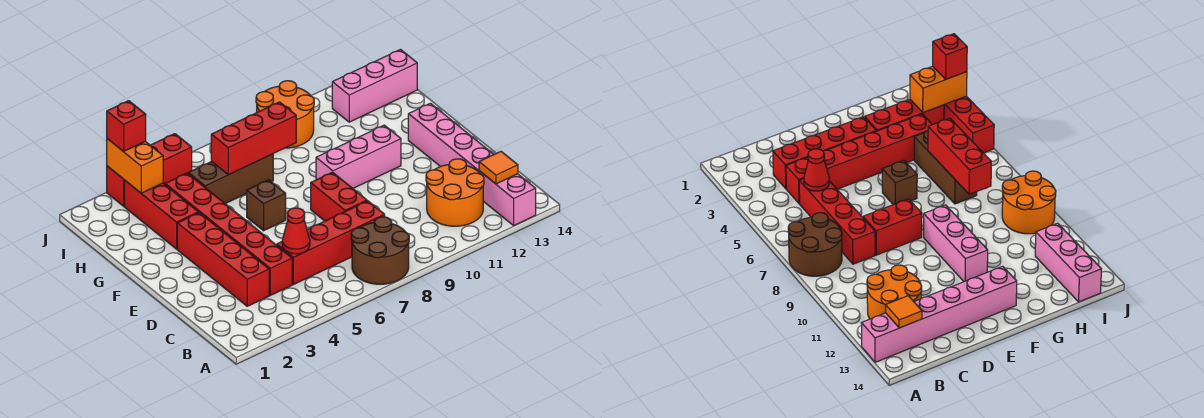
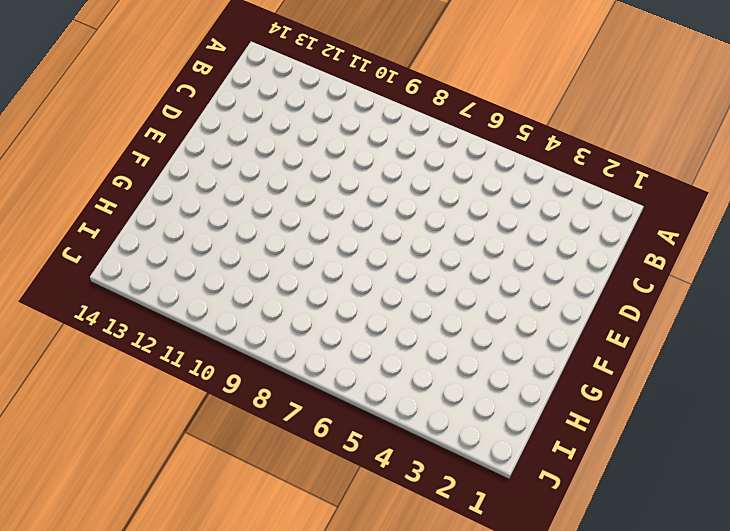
none -> brown 2x2 round brick [351,217,409,284]
none -> pink 1x6 brick [408,103,536,225]
none -> orange 2x2 round brick [426,159,484,226]

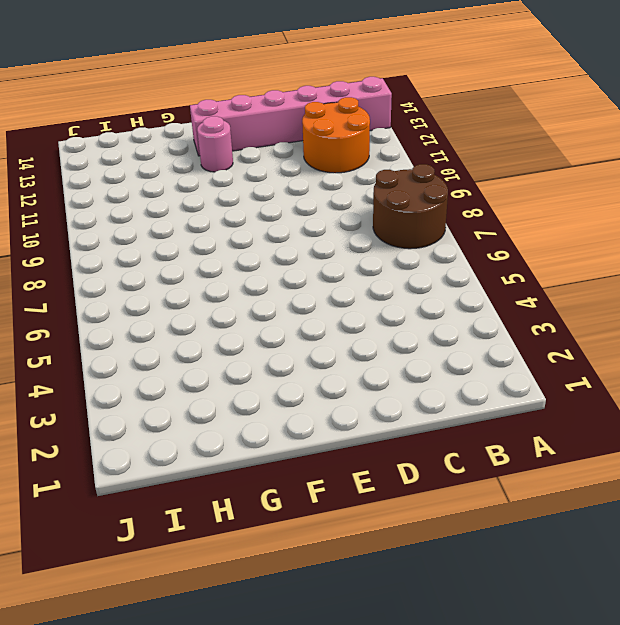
pink 1x1 round brick [197,116,233,172] -> none
none -> red 1x4 brick [177,213,269,306]
none -> red 1x6 brick [165,173,292,295]
none -> red 1x4 brick [277,201,385,285]

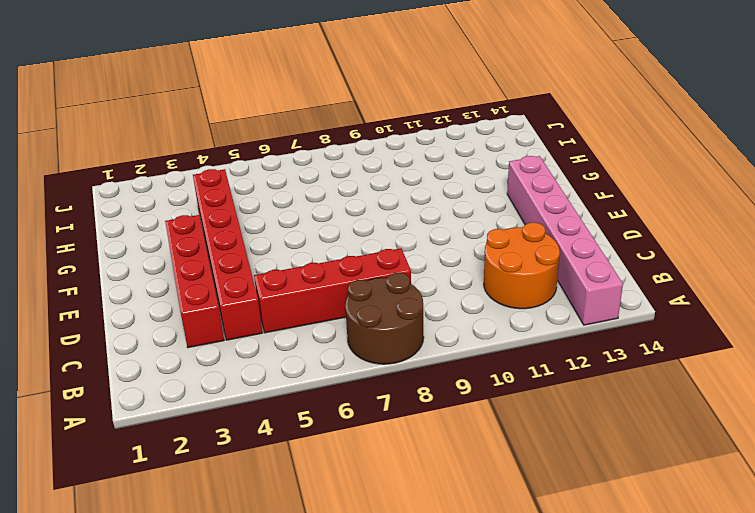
none -> red 1x2 brick [311,172,367,221]
none -> brown 1x1 brick [247,180,286,231]
none -> pink 1x3 brick [316,125,401,188]

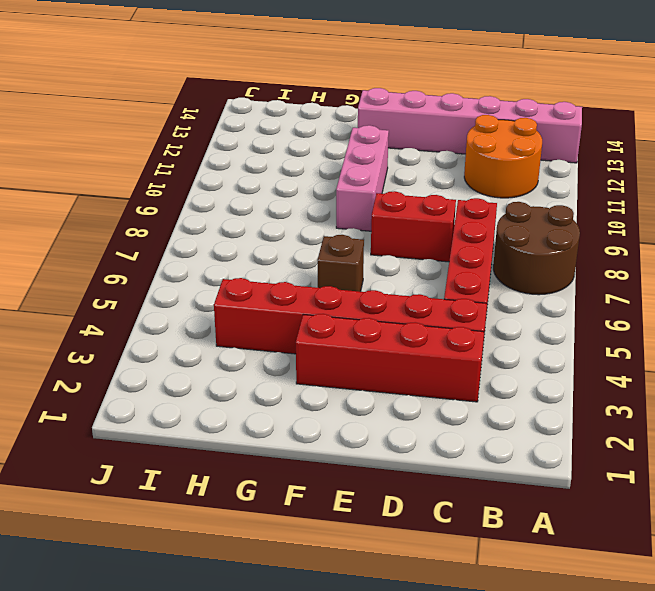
none -> red 1x3 brick [124,180,199,249]
none -> brown 1x3 brick [188,154,273,204]
none -> orange 2x2 round brick [256,81,314,148]

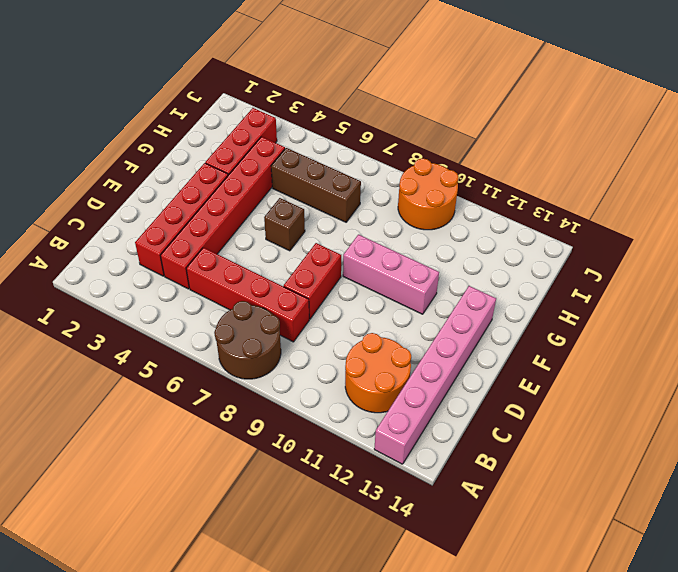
none -> pink 1x3 brick [332,50,417,122]
none -> red 1x3 brick [107,134,192,206]
none -> orange 1x1 tile [479,152,518,184]

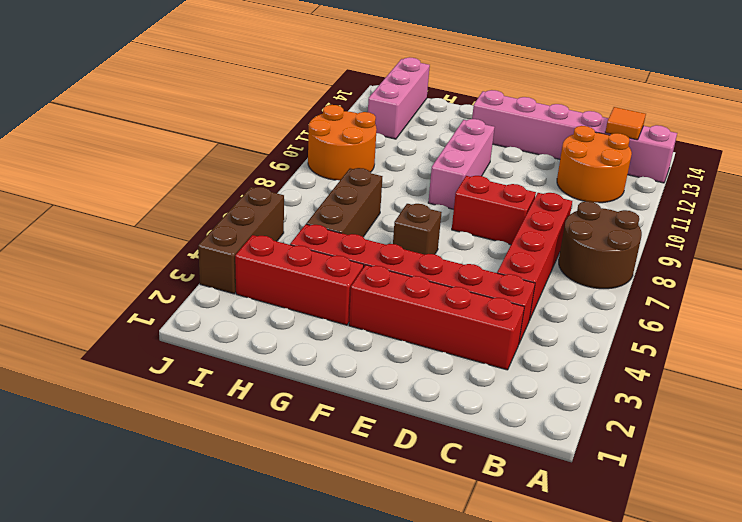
brown 1x3 brick [198,187,284,294] -> red 1x3 brick [107,134,192,206]
none -> red 1x1 cone [282,208,310,254]
none -> red 1x3 brick [211,102,296,175]
none -> orange 1x2 brick [107,139,163,193]

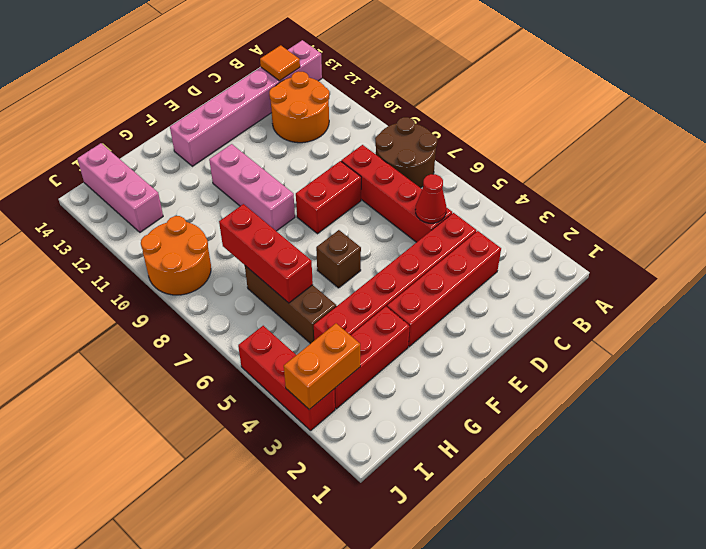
none -> red 1x1 brick [107,101,146,152]

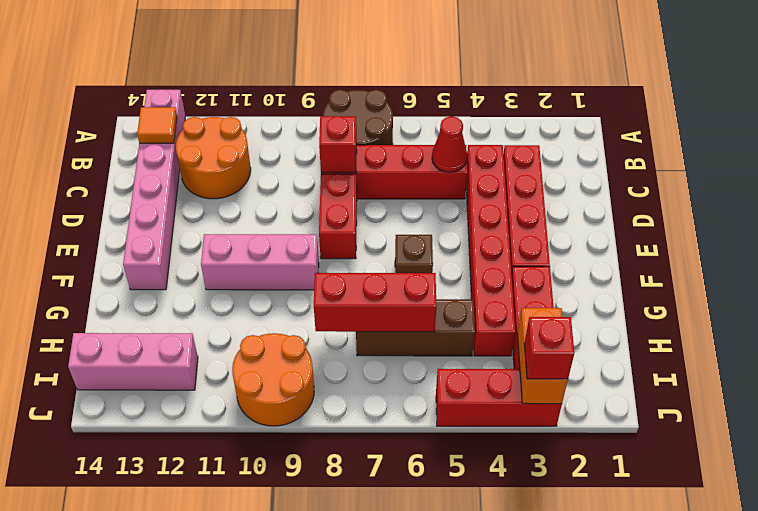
red 1x1 brick [319,116,357,172] -> none

